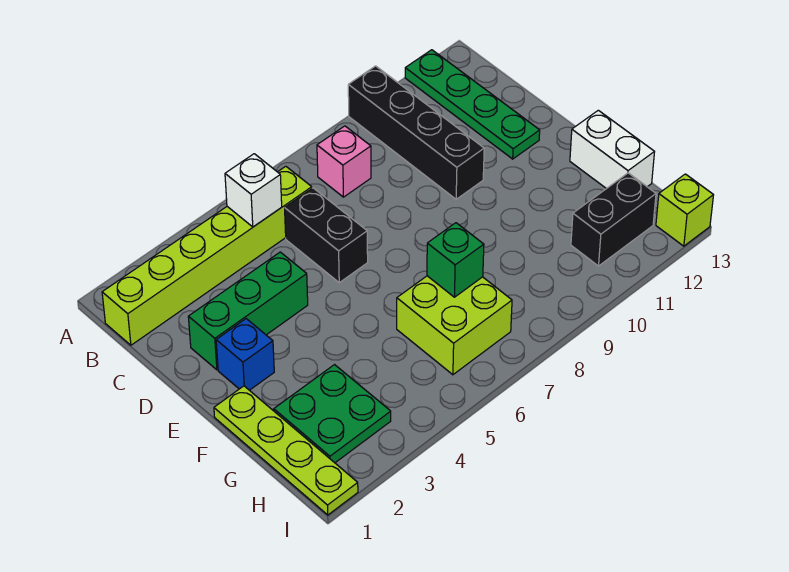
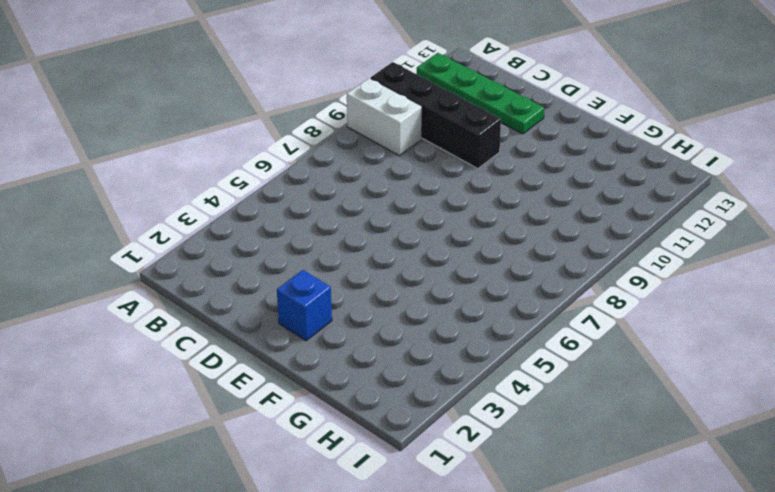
white 1x2 brick [347,78,422,156] -> white 1x2 brick moved to [570,110,654,189]
none -> lime 1x6 brick [102,166,312,345]
none -> pink 1x1 brick [317,126,371,197]
none -> black 1x2 brick [285,188,368,283]

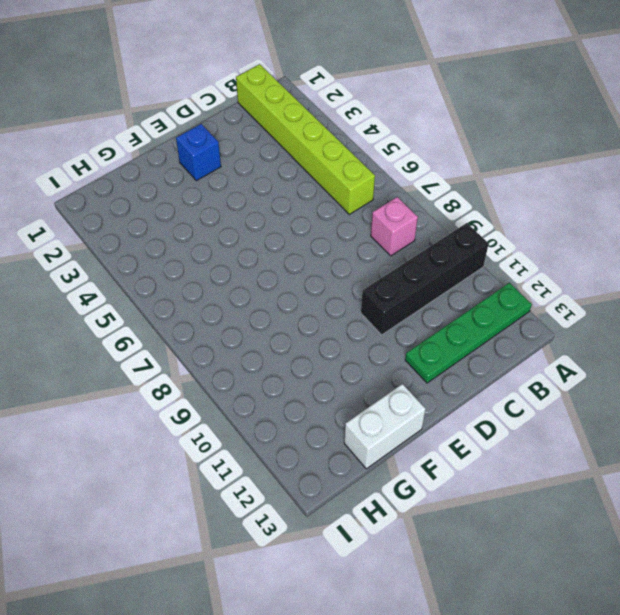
none -> black 1x2 brick [285,188,368,283]
none -> green 1x3 brick [188,252,308,370]
none -> lime 1x4 plate [214,386,358,515]

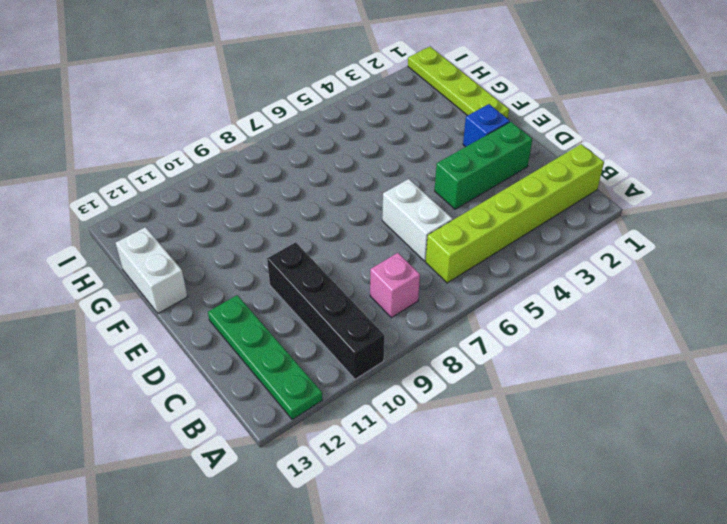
white 1x2 brick [382,179,453,261] -> black 1x2 brick [285,188,368,283]
none -> green 2x2 plate [274,365,391,463]
none -> lime 2x2 brick [397,276,512,375]
none -> black 1x2 brick [571,173,656,266]

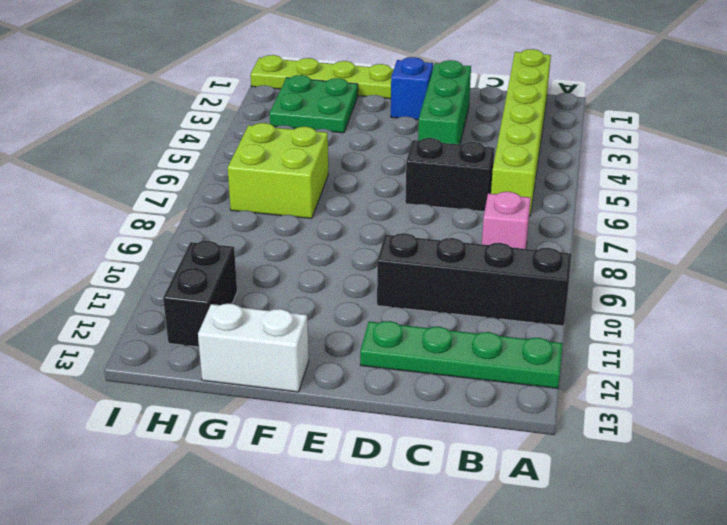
none -> lime 1x1 brick [656,174,713,246]
none -> white 1x1 brick [225,154,282,227]
none -> green 1x1 brick [427,223,484,297]

